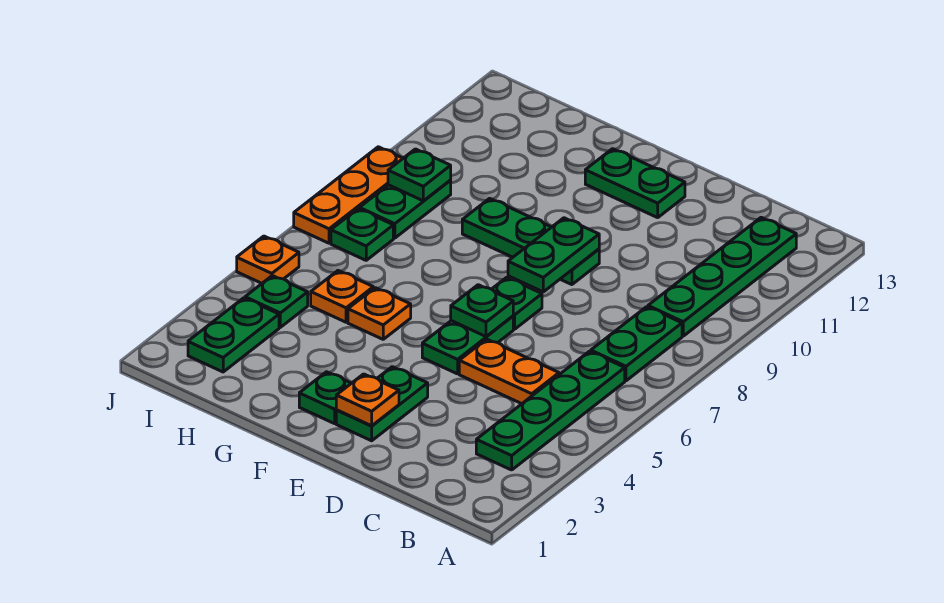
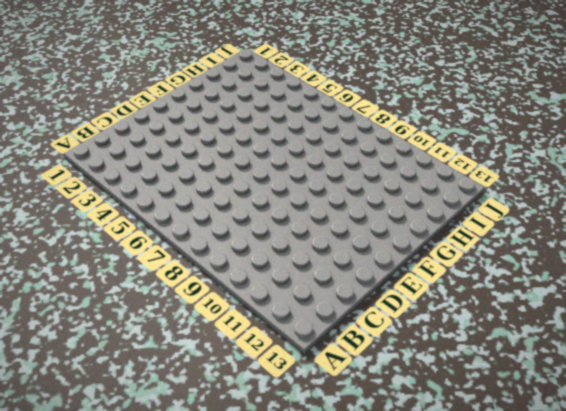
none -> green 1x4 plate [476,351,625,470]
none -> green 1x2 plate [591,307,682,381]
none -> green 1x4 plate [648,217,796,336]

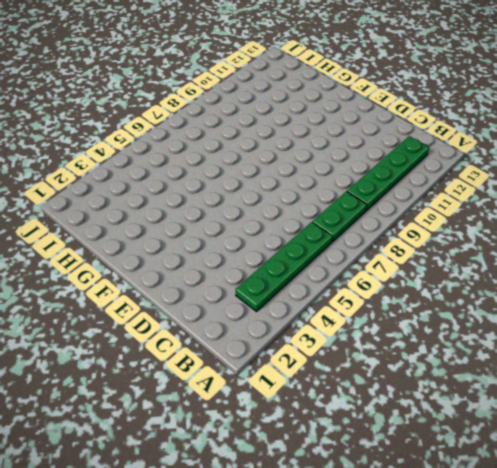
none -> orange 1x2 plate [459,339,559,404]
none -> green 1x2 plate [336,367,428,441]
none -> green 1x2 plate [422,316,513,374]

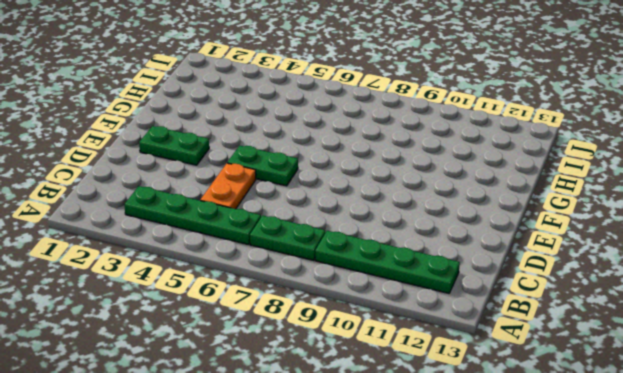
none -> green 1x1 plate [492,277,542,329]
none -> green 1x3 plate [462,198,599,285]
none -> green 1x2 plate [585,149,685,218]

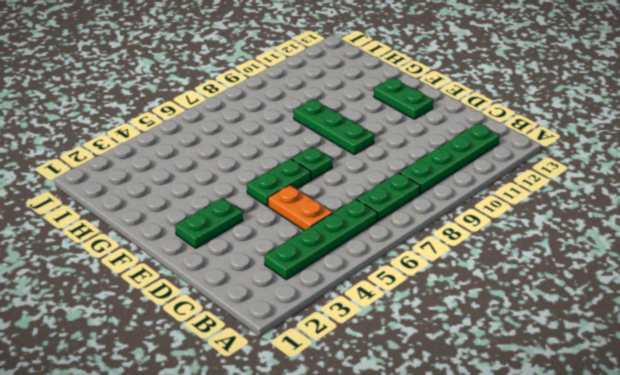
none -> green 1x1 plate [299,372,351,424]
none -> orange 1x1 plate [348,288,411,339]
none -> orange 1x1 plate [311,271,373,322]

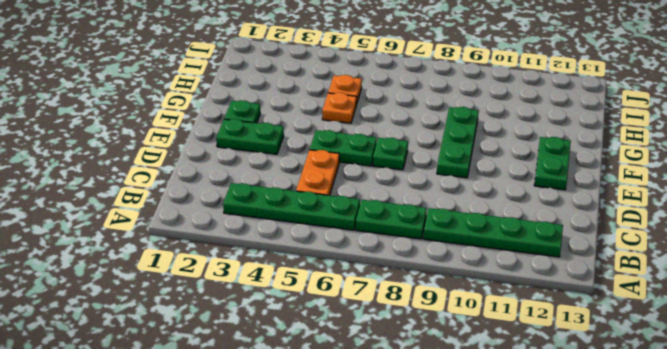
none -> green 1x2 plate [188,298,279,372]
none -> green 1x1 plate [245,276,308,327]
none -> green 1x1 plate [331,209,393,260]

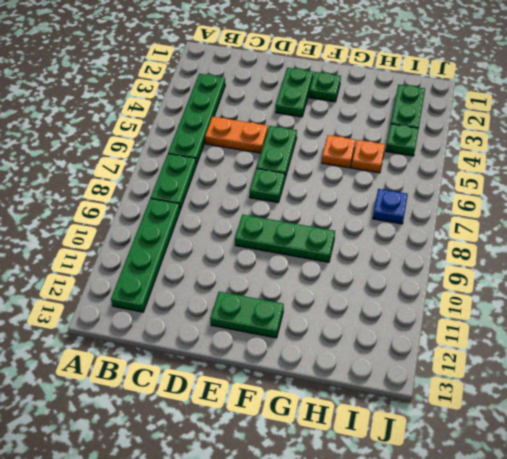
blue 1x1 plate [373,189,408,224] -> green 1x1 plate [331,209,393,260]
none -> green 1x2 plate [359,181,451,238]
none -> orange 1x1 plate [237,236,299,283]
none -> orange 1x3 plate [294,147,403,243]

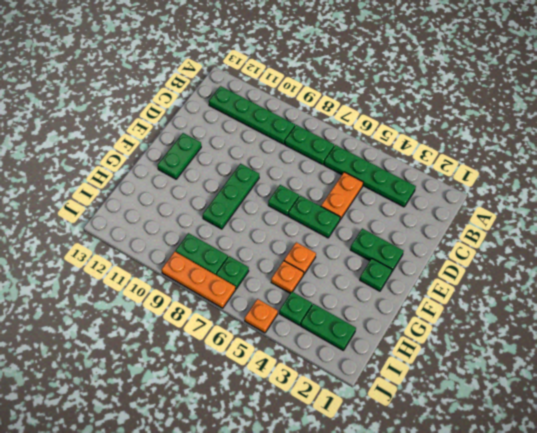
none -> orange 1x1 plate [336,374,399,426]
none -> green 1x1 plate [451,285,513,336]
none -> green 1x2 plate [508,218,599,292]

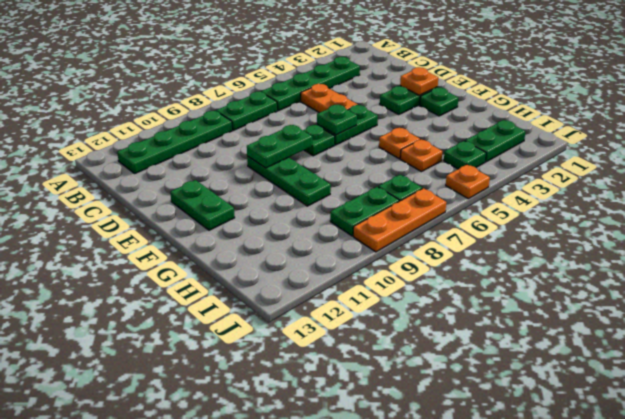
none -> green 1x1 plate [388,149,451,201]

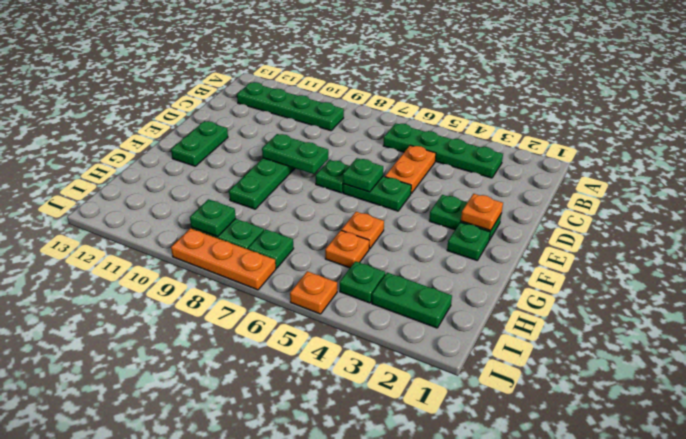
none -> green 1x2 plate [591,307,682,381]

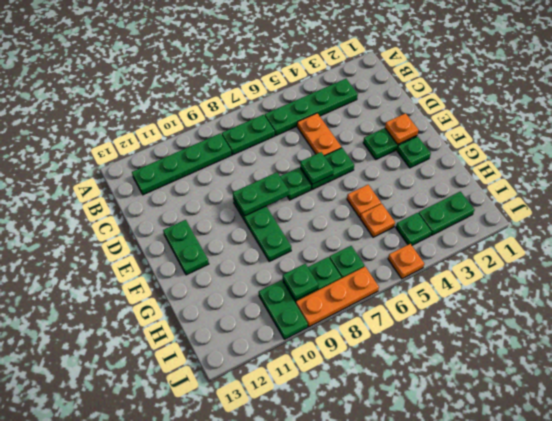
green 1x2 plate [259,280,308,339] -> none

